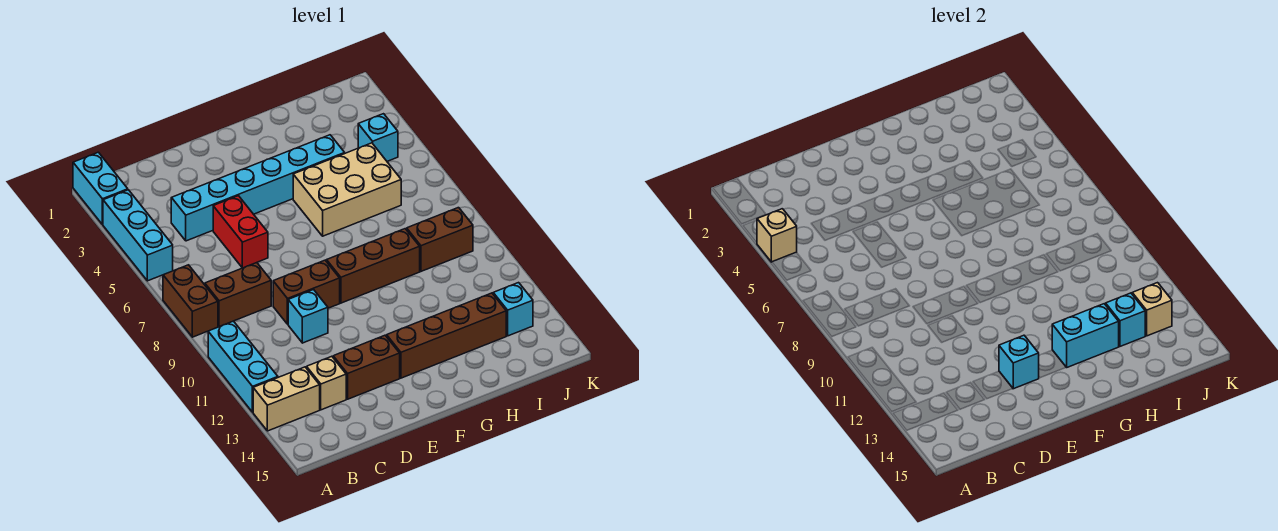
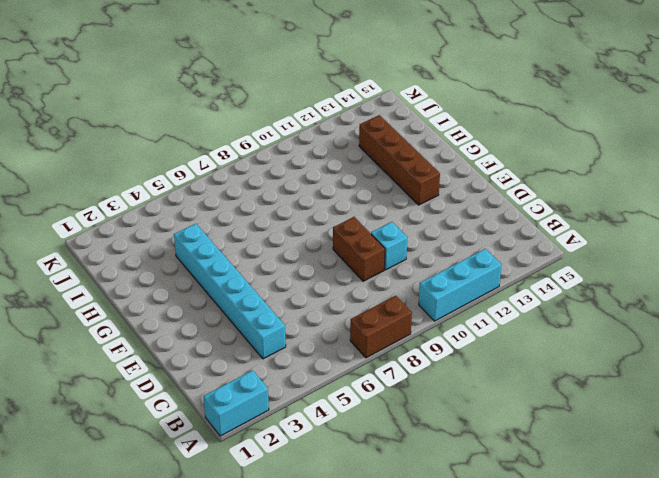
none -> cyan 1x3 brick [103,190,173,281]
none -> tan 1x2 brick [253,367,320,431]
none -> brown 1x2 brick [205,263,271,327]

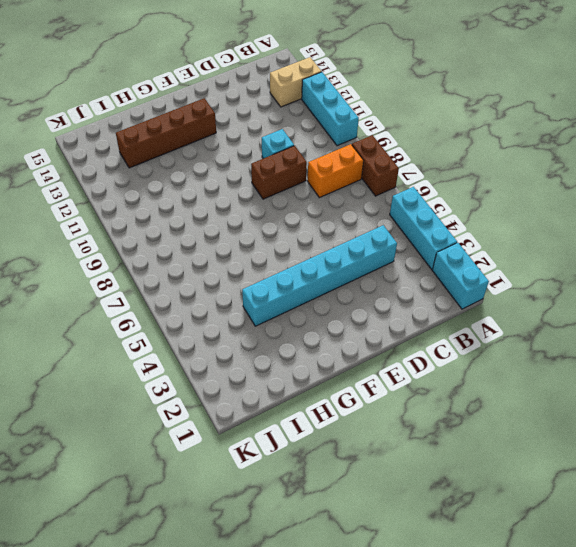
orange 1x2 brick [308,144,364,198] -> brown 1x2 brick [205,263,271,327]
none -> tan 1x1 brick [307,356,346,410]
none -> red 1x2 brick [213,196,268,268]
none -> brown 1x2 brick [333,335,400,399]

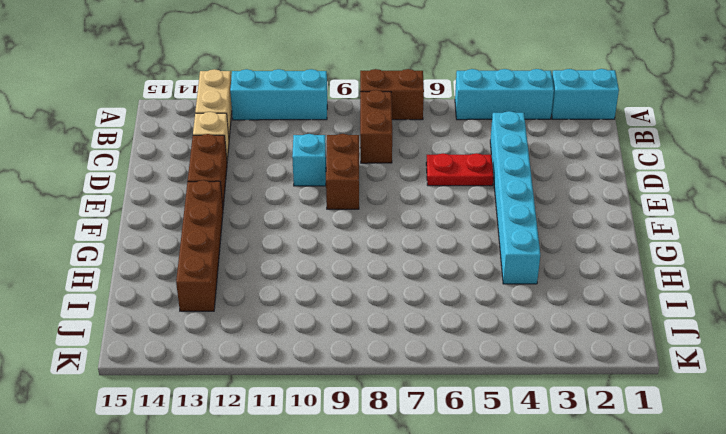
red 1x2 plate [426,153,493,186] -> red 1x2 brick [213,196,268,268]
none -> brown 1x3 brick [327,229,420,303]
none -> tan 2x3 brick [293,143,401,236]
none -> brown 1x2 brick [407,208,473,271]

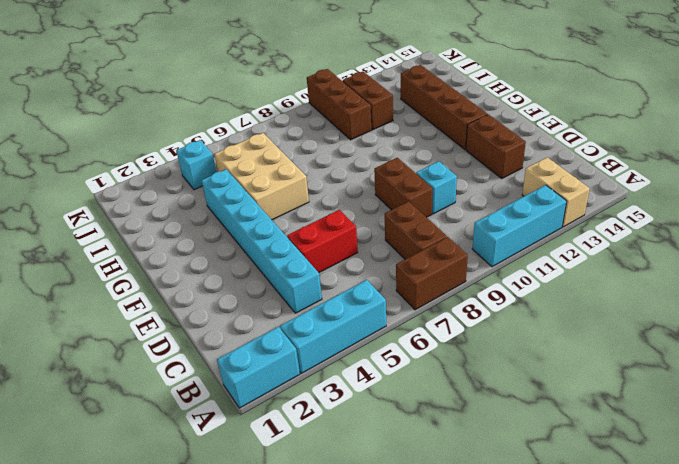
brown 1x3 brick [307,69,372,140] -> brown 1x3 brick moved to [327,229,420,303]
brown 1x2 brick [343,72,393,130] -> brown 1x2 brick moved to [407,208,473,271]
none -> tan 1x1 brick [307,356,346,410]
none -> cyan 1x1 brick [493,283,533,336]
none -> tan 1x1 brick [757,209,797,262]

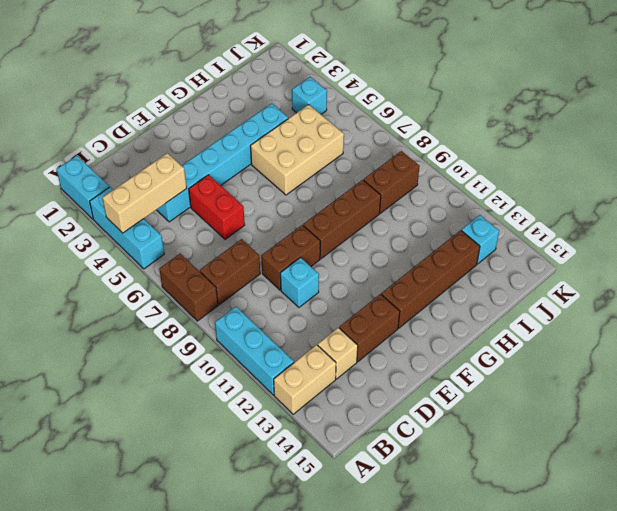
tan 1x3 brick [102,153,187,233] -> tan 1x1 brick [757,209,797,262]
none -> cyan 1x1 brick [999,335,1039,389]
none -> cyan 1x2 brick [1052,304,1119,367]
none -> cyan 1x1 brick [1105,293,1145,346]

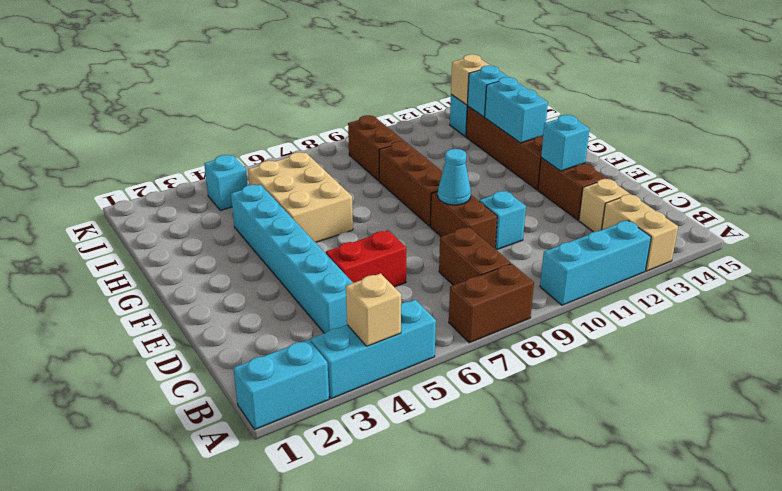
cyan 1x1 cone [438,149,471,205] -> none

